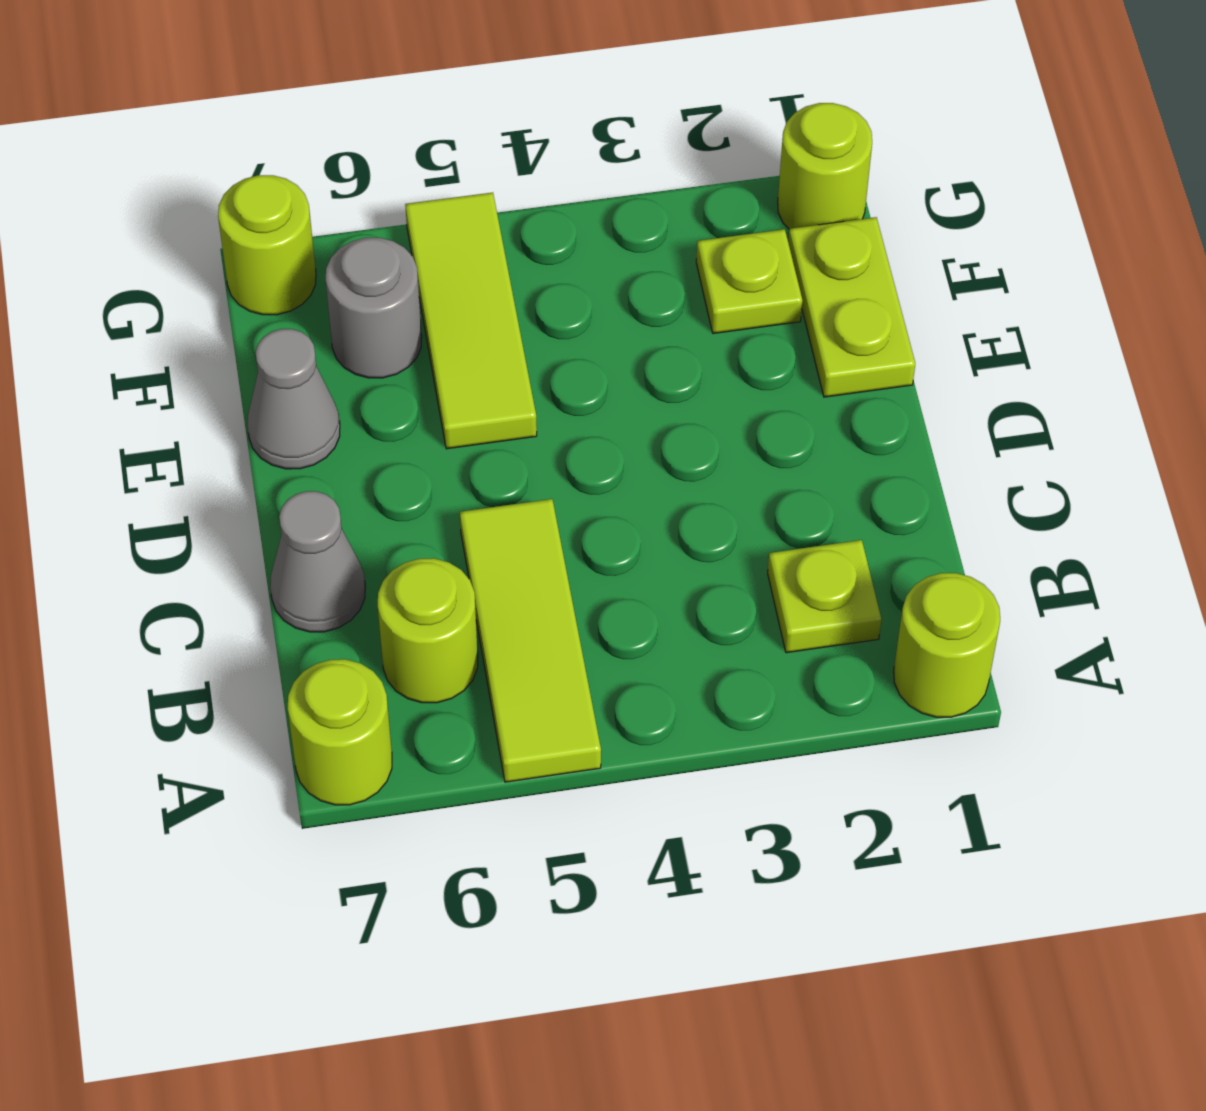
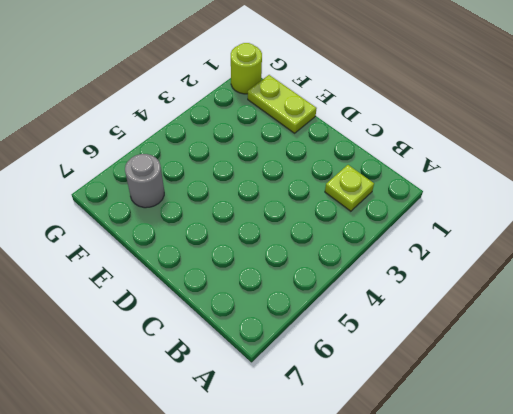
none -> lime 1x1 round brick [894,573,1000,717]
none -> lime 1x3 tile [460,499,601,782]
none -> lime 1x1 round brick [288,659,392,805]

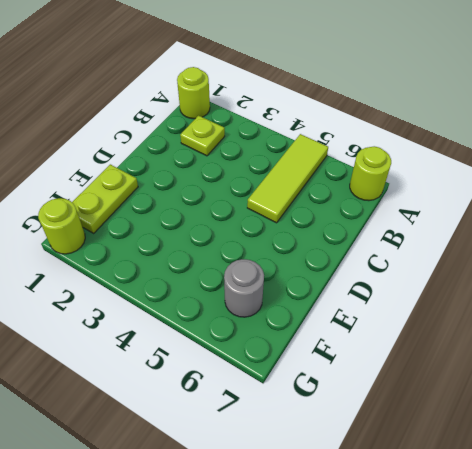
none -> lime 1x1 round brick [378,558,478,703]
none -> grey 1x1 cone [270,491,365,632]
none -> lime 1x3 tile [405,193,537,449]

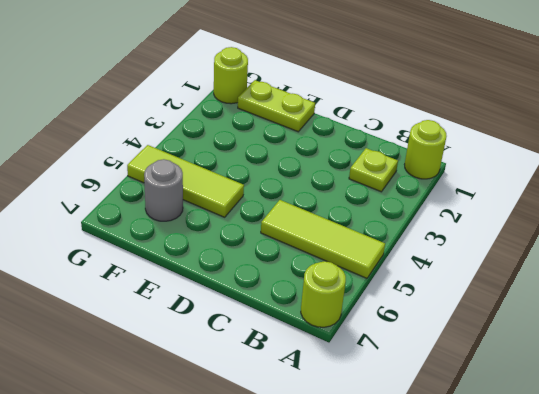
none -> lime 1x1 round brick [378,558,478,703]
none -> grey 1x1 cone [270,491,365,632]
none -> grey 1x1 cone [248,329,340,469]

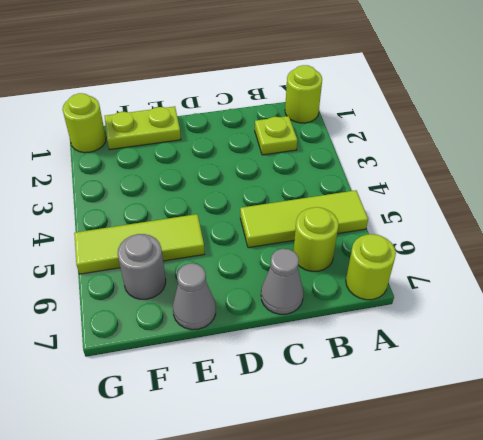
none -> lime 1x1 plate [696,229,802,334]
none -> lime 1x1 round brick [218,175,316,315]

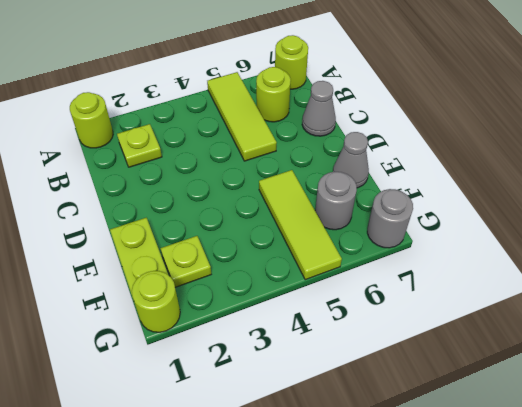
grey 1x1 round brick [367,189,413,248] -> lime 1x1 round brick [218,175,316,315]

